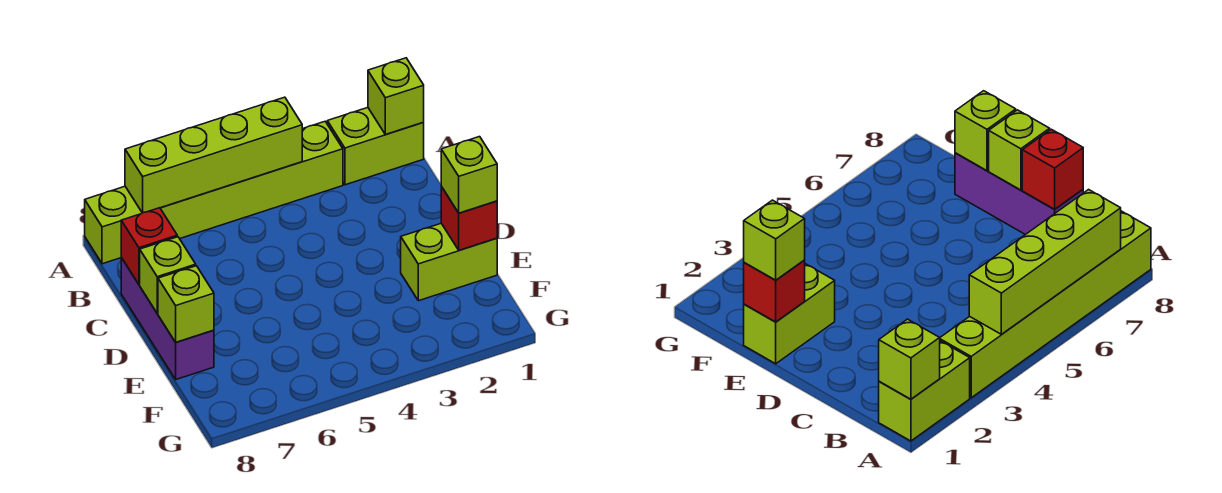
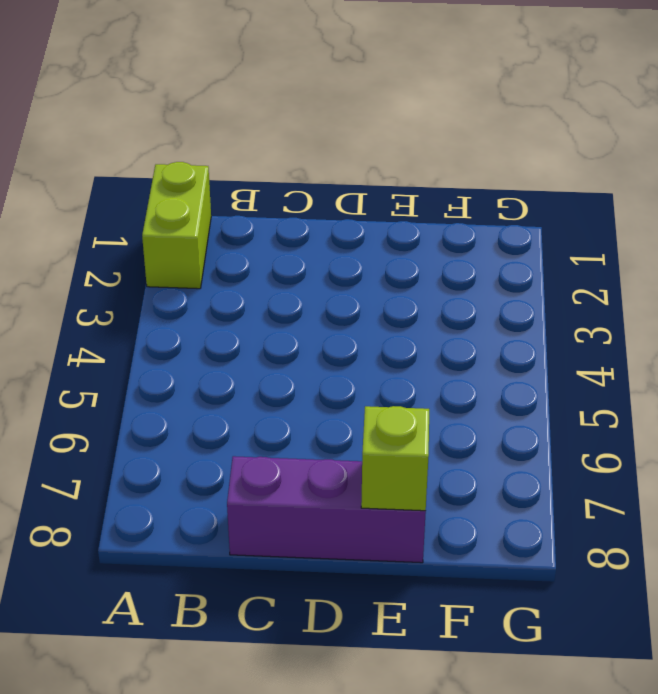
none -> lime 1x6 brick [85,121,343,264]
none -> lime 1x2 brick [401,223,497,301]

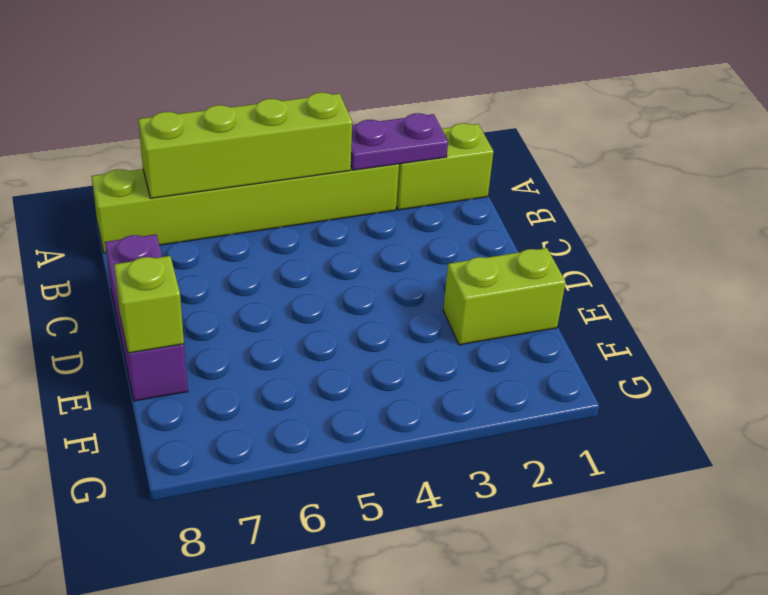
purple 1x2 plate [351,113,448,170] -> none
none -> lime 1x1 brick [368,58,424,134]
none -> red 1x1 brick [121,208,177,284]

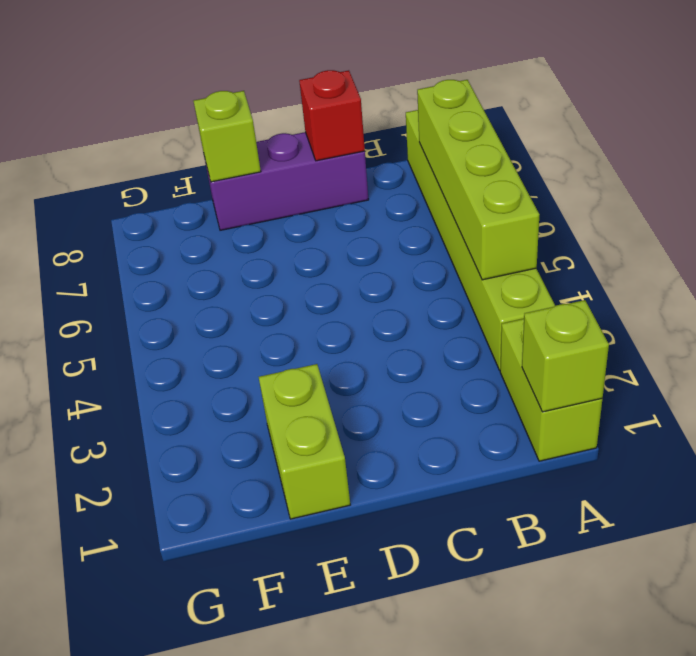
none -> lime 1x1 brick [140,237,196,313]
none -> red 1x1 brick [441,186,497,250]

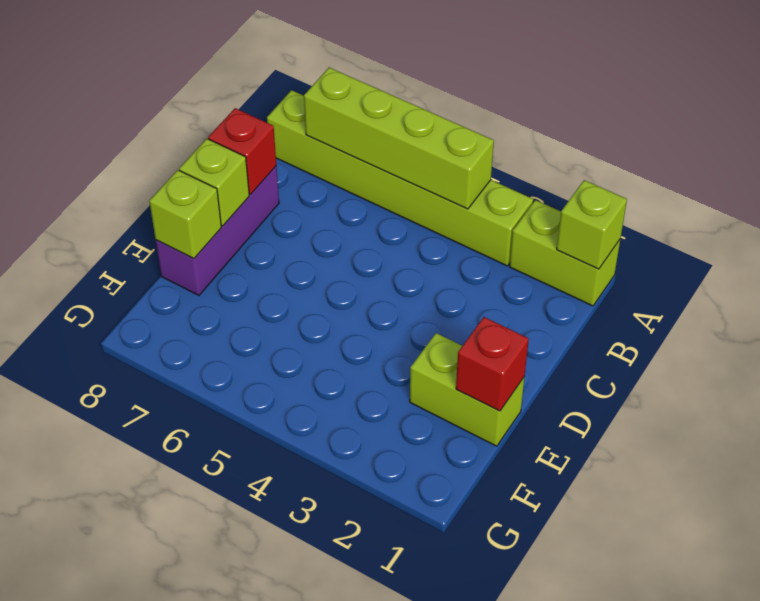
none -> lime 1x1 brick [441,137,497,213]

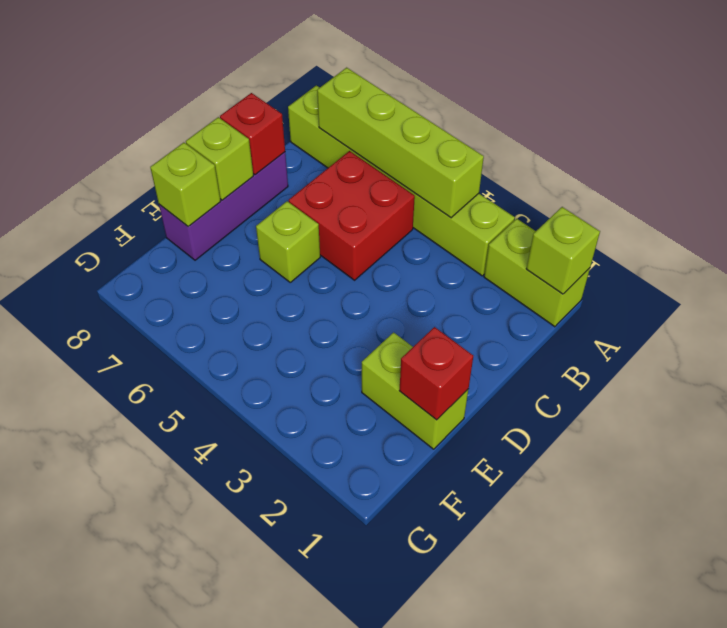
red 2x2 brick [289,151,415,280] -> none
lime 1x1 brick [256,201,320,282] -> lime 1x1 brick moved to [441,137,497,213]

